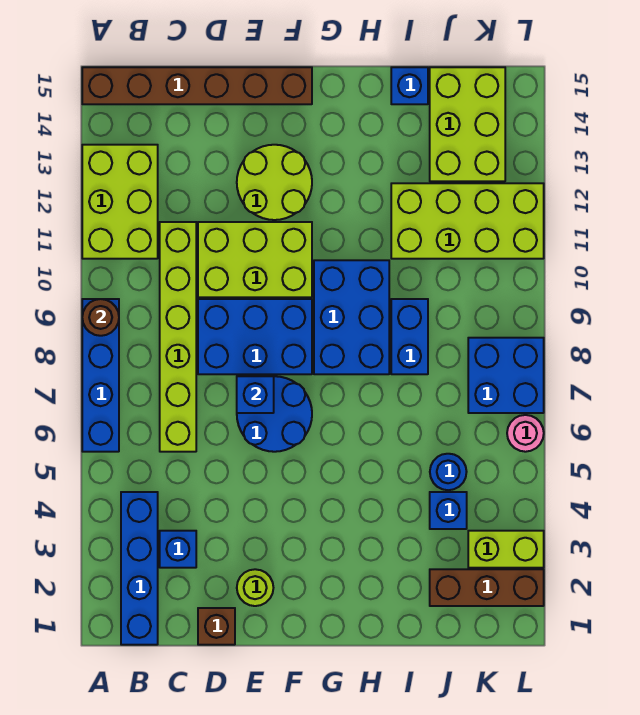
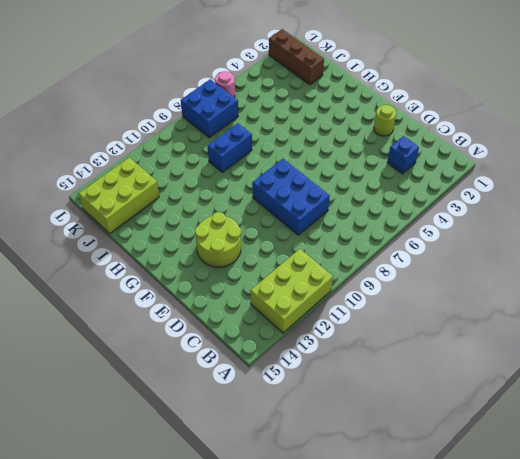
none -> blue 1x4 brick [82,299,119,452]
none -> brown 1x6 brick [82,67,312,104]
none -> blue 1x4 brick [121,492,158,645]

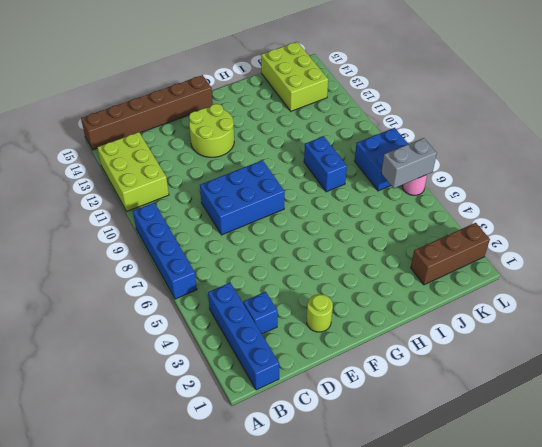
grey 1x2 brick [381,138,437,188] -> none
none -> lime 1x6 brick [160,222,196,452]
none -> brown 1x1 brick [198,608,235,645]
none -> lime 2x3 brick [198,222,312,297]

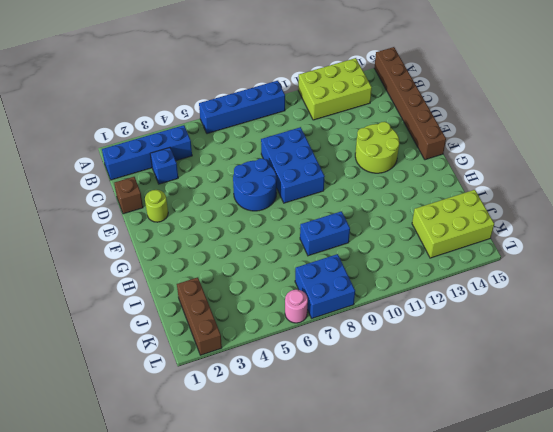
none -> lime 1x6 brick [160,222,196,452]
none -> lime 2x3 brick [198,222,312,297]
none -> blue 2x3 brick [314,260,389,374]

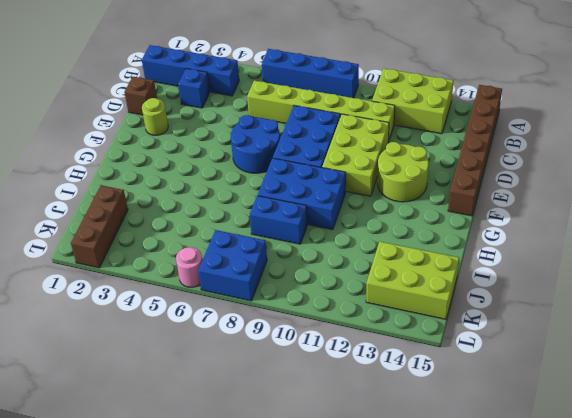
none -> lime 2x4 brick [391,183,544,259]
none -> blue 1x1 brick [391,67,428,104]
none -> blue 1x1 brick [430,492,467,529]

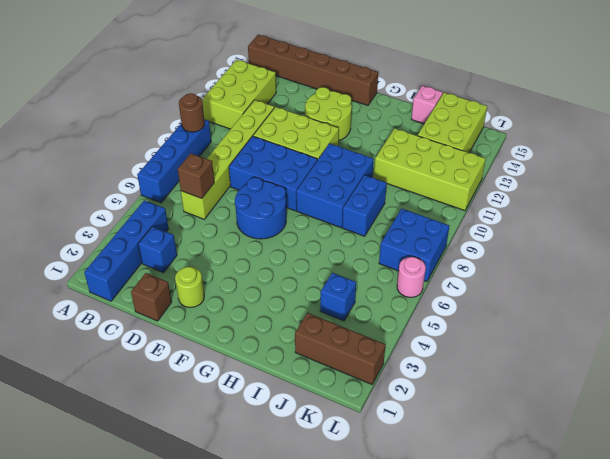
brown 1x1 brick [178,153,214,199] -> none
pink 1x1 brick [412,86,443,124] -> blue 1x1 brick [391,67,428,104]
none -> blue 1x1 round brick [430,454,467,490]
none -> lime 1x2 brick [468,531,544,568]
none -> blue 1x1 brick [237,376,274,413]

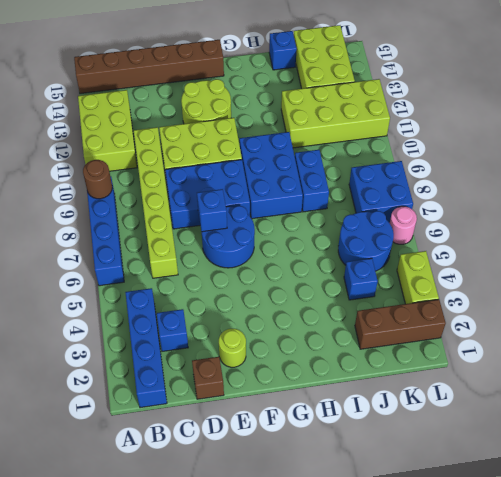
blue 2x2 round brick [338,211,394,271] -> blue 1x1 round brick [430,454,467,490]
lime 1x2 brick [397,251,439,304] -> lime 1x2 brick turned to [468,531,544,568]

